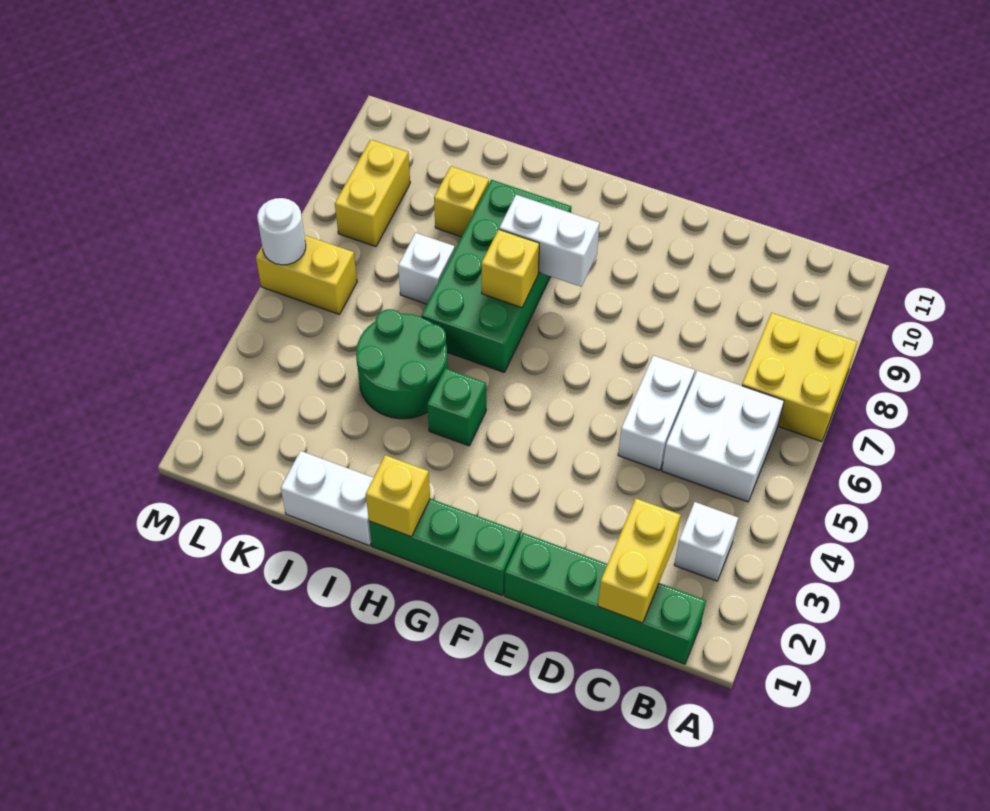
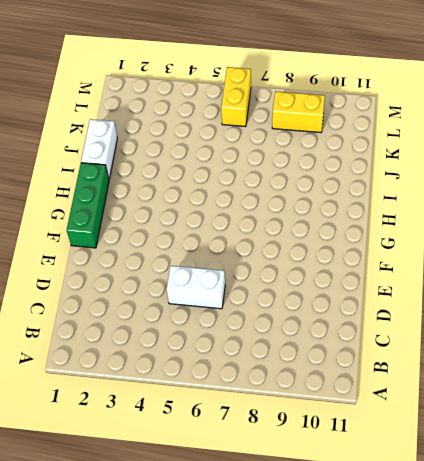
none -> yellow 2x2 brick [742,313,857,442]
none -> green 1x4 brick [505,533,706,664]
none -> white 1x1 brick [674,502,738,581]

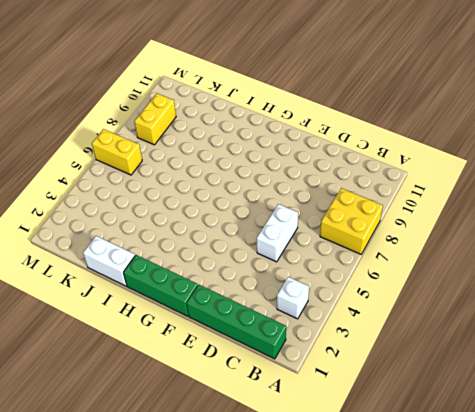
none -> white 2x2 brick [662,371,784,502]
none -> green 1x1 brick [427,368,486,446]
none -> green 2x4 brick [422,180,571,372]

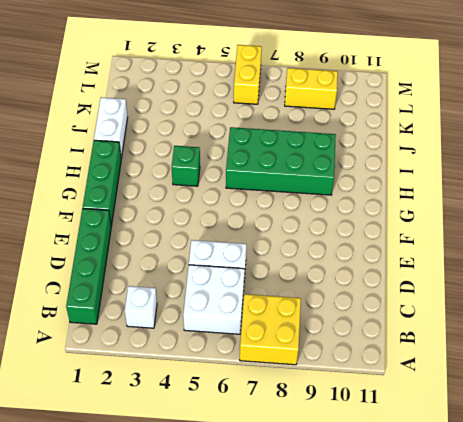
none -> green 2x2 round brick [356,309,448,419]
none -> white 1x1 brick [398,233,455,304]
none -> yellow 1x1 brick [434,166,489,237]

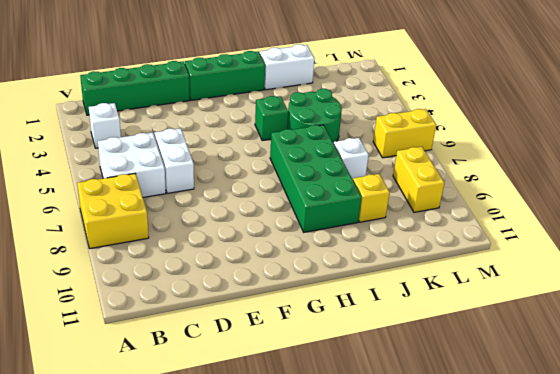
none -> yellow 1x2 brick [598,499,681,623]
none -> white 1x2 brick [499,195,600,287]
none -> yellow 1x1 brick [366,455,430,537]

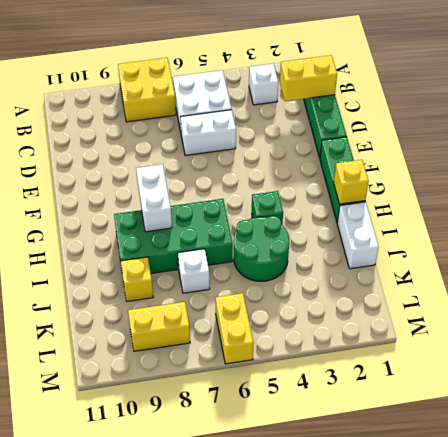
none -> yellow 1x1 brick [481,229,539,308]
none -> white 1x1 round brick [257,198,306,265]

